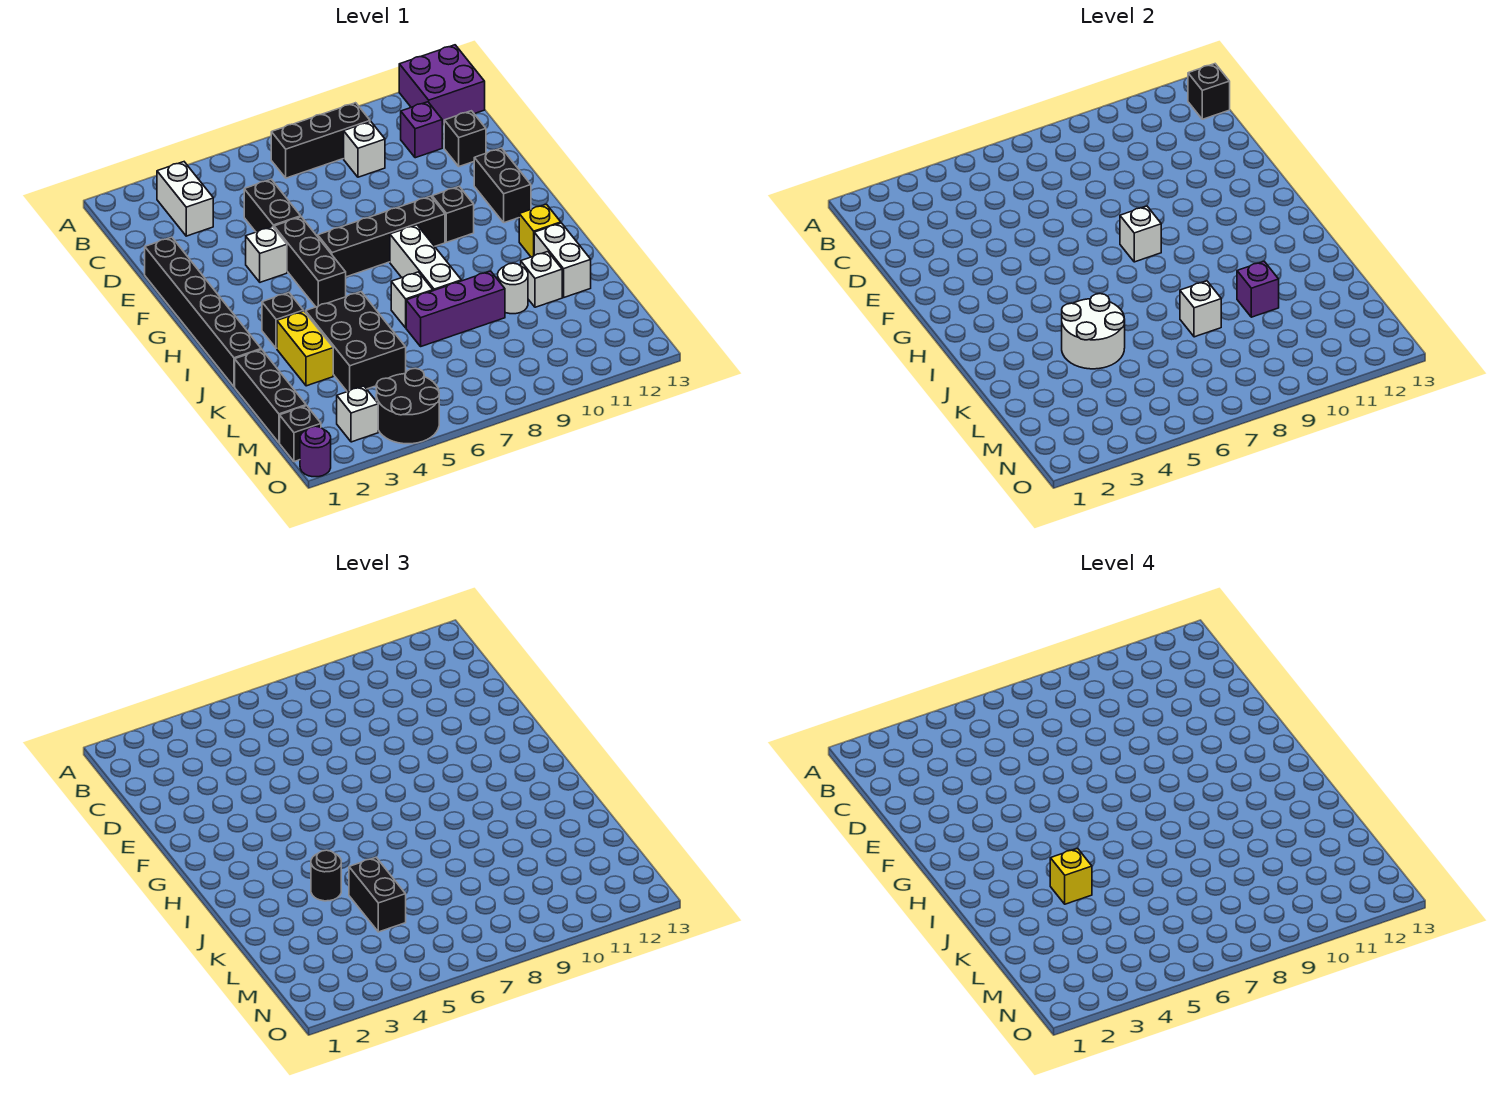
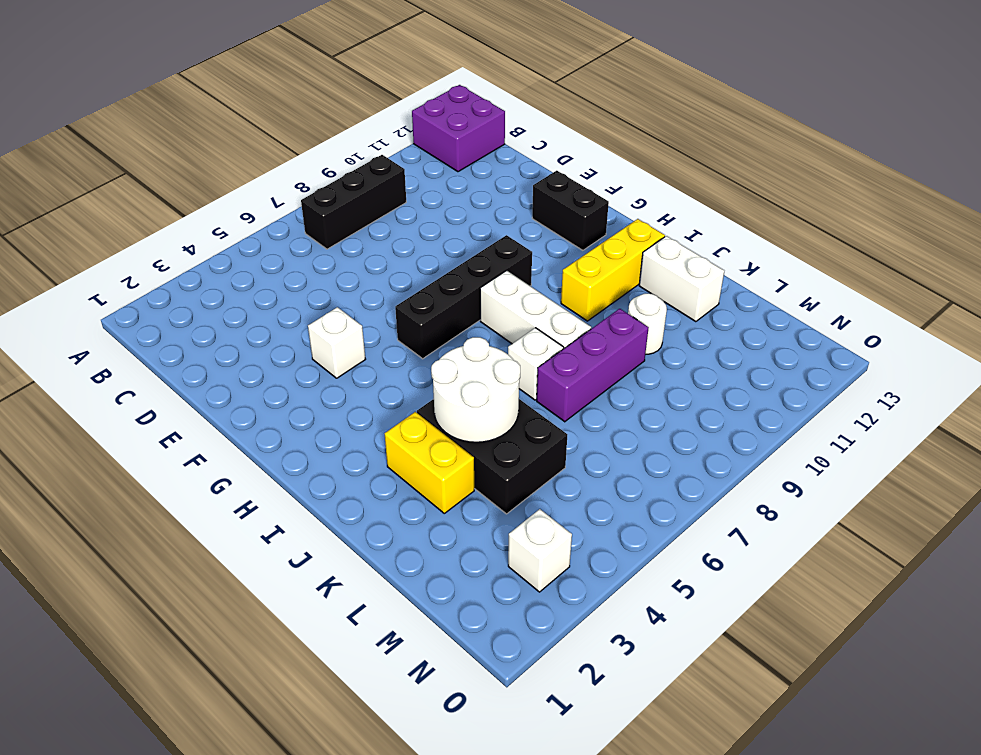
yellow 1x3 brick [561,219,665,321] -> yellow 1x1 brick [519,204,561,257]
none -> white 1x2 brick [157,162,213,236]
none -> white 1x1 brick [344,121,385,177]
none -> purple 1x1 brick [401,102,442,158]
none -> black 1x2 brick [244,179,301,232]

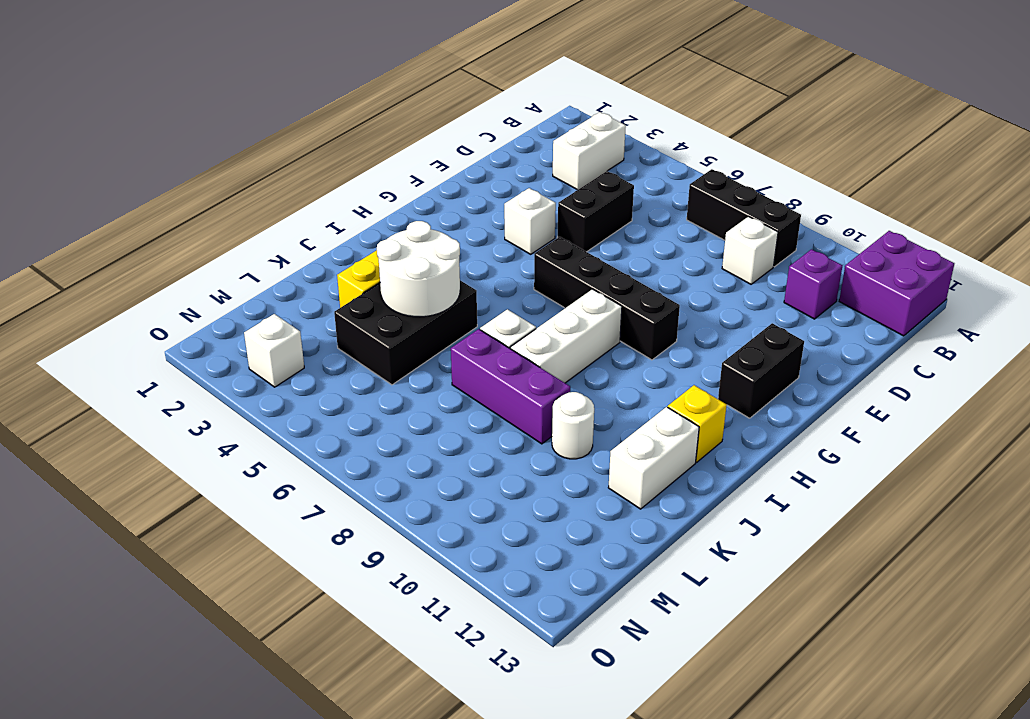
none -> black 1x1 brick [444,111,486,166]
none -> black 1x6 brick [145,237,261,387]
none -> black 1x3 brick [274,217,346,307]
none -> black 1x1 brick [432,187,474,242]

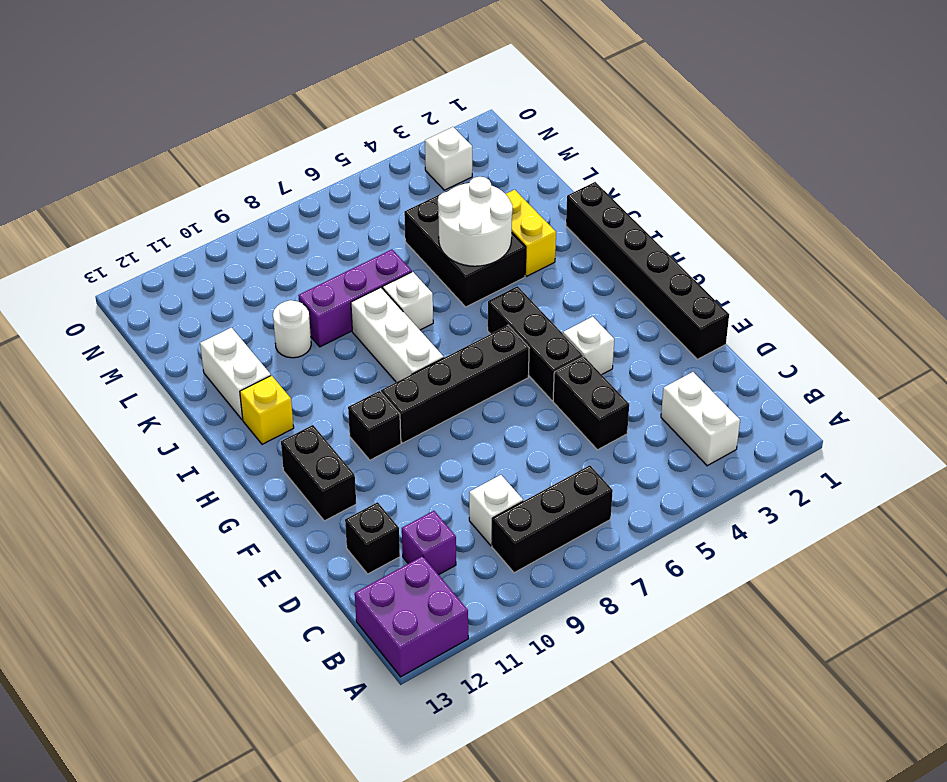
none -> black 1x1 brick [262,293,303,348]
none -> black 1x3 brick [235,349,306,443]
none -> white 1x1 brick [521,252,562,307]
none -> black 1x1 brick [280,406,321,462]

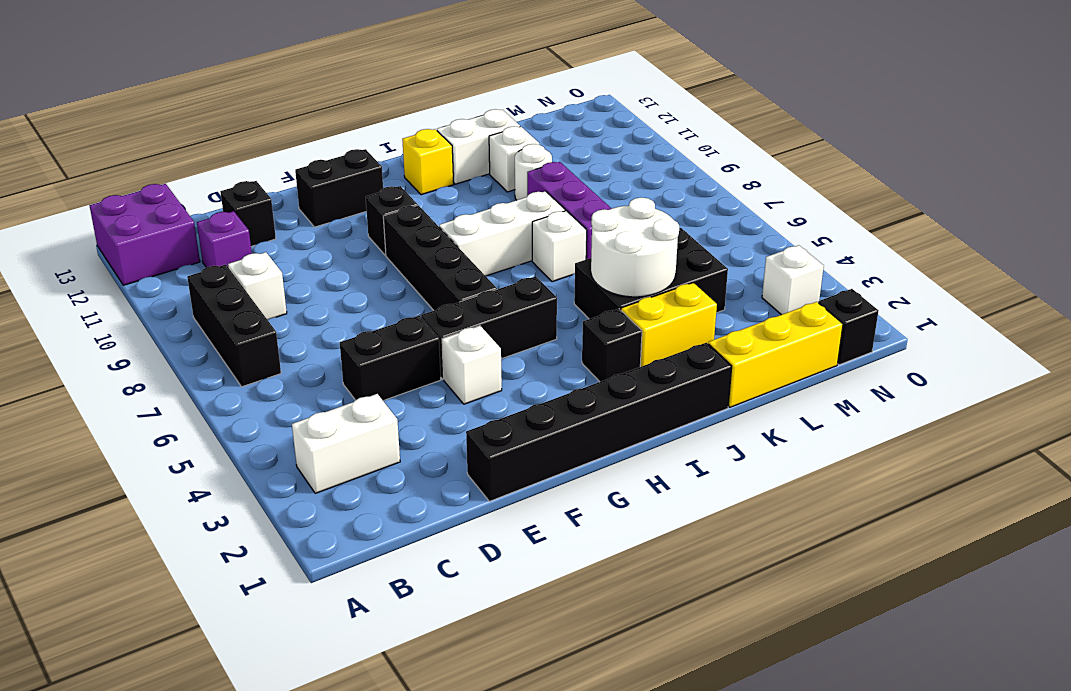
yellow 1x3 brick [708,302,843,407] -> black 1x3 brick [235,349,306,443]
none -> black 2x2 round brick [376,368,439,444]
none -> purple 1x1 round brick [300,426,331,477]
none -> black 1x1 brick [1188,64,1230,119]
none -> white 1x1 brick [1120,206,1161,262]

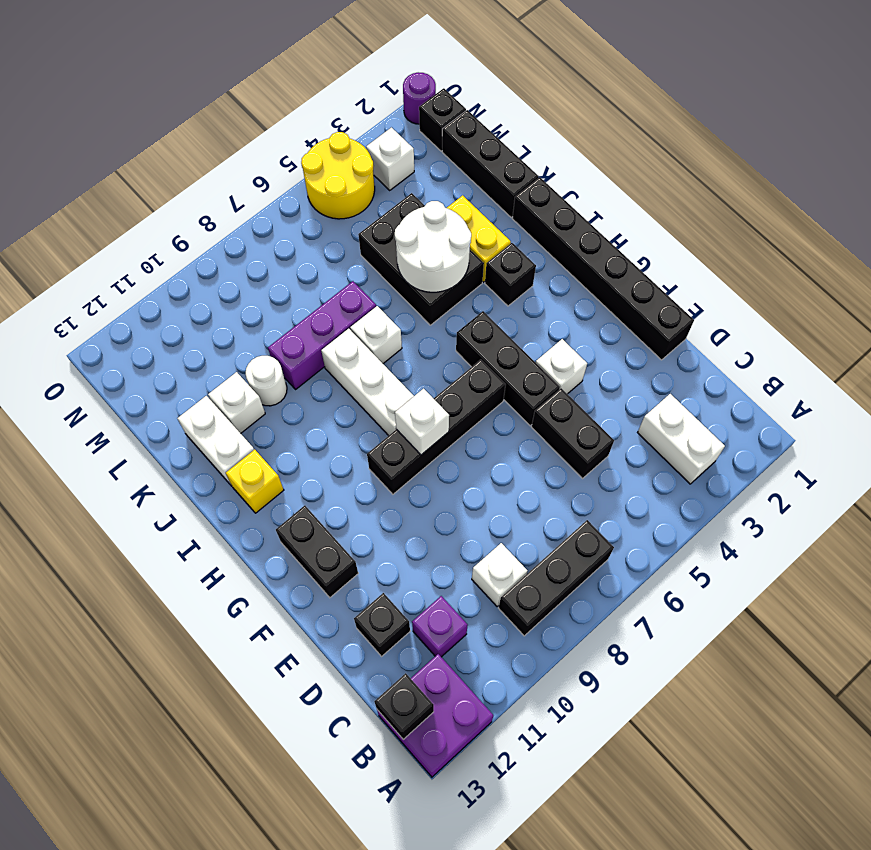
yellow 2x2 round brick [301,132,375,219] -> black 2x2 round brick [376,368,439,444]
none -> black 1x1 brick [432,187,474,242]
none -> white 1x1 brick [1180,281,1221,337]
none -> purple 1x1 brick [1237,261,1279,317]
none -> black 1x1 round brick [311,850,341,901]

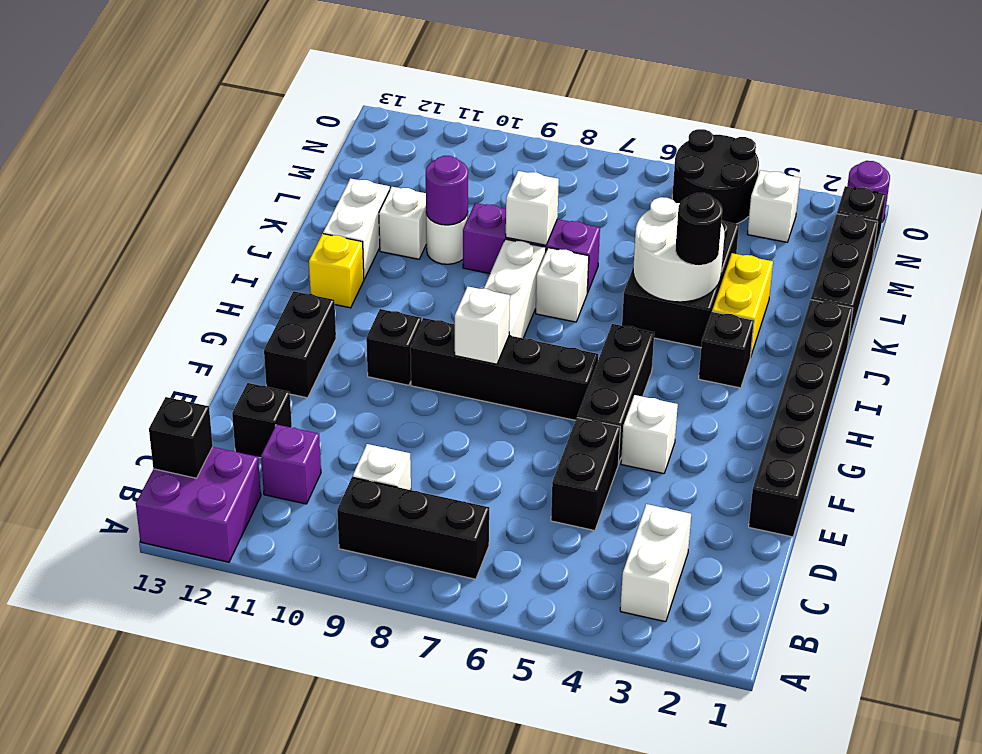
purple 1x1 round brick [426,156,468,225] -> purple 1x1 brick [1237,261,1279,317]
none -> black 1x2 brick [349,858,406,932]
none -> yellow 1x1 brick [1050,848,1092,904]

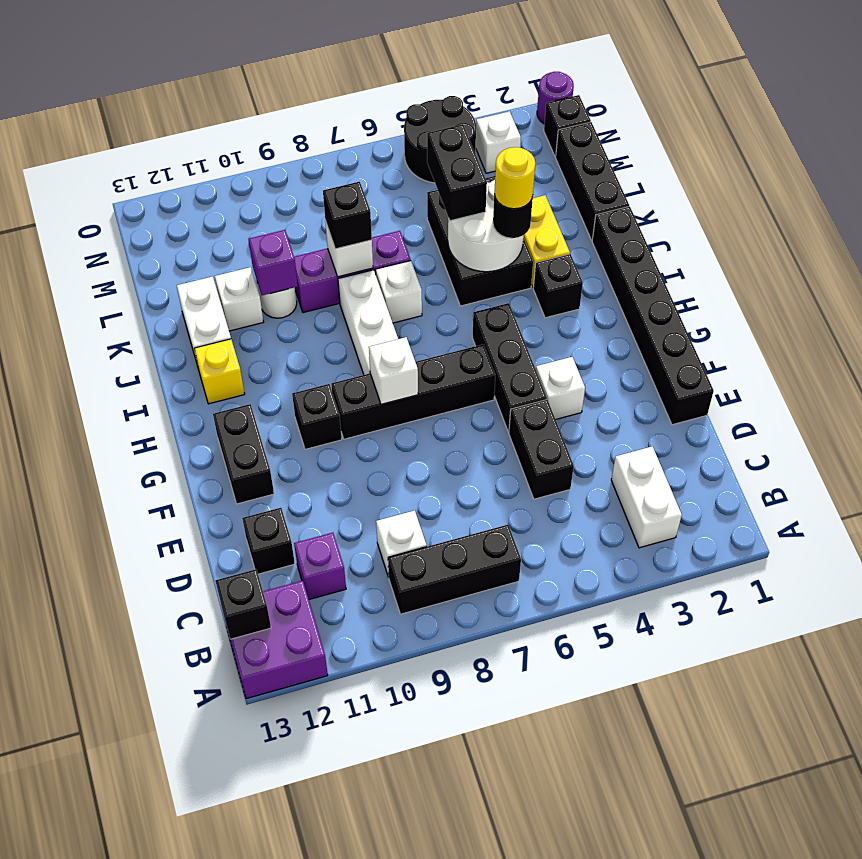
yellow 1x1 round brick [494,147,535,209] -> yellow 1x1 brick [1050,848,1092,904]
black 1x1 brick [323,182,372,249] -> none

